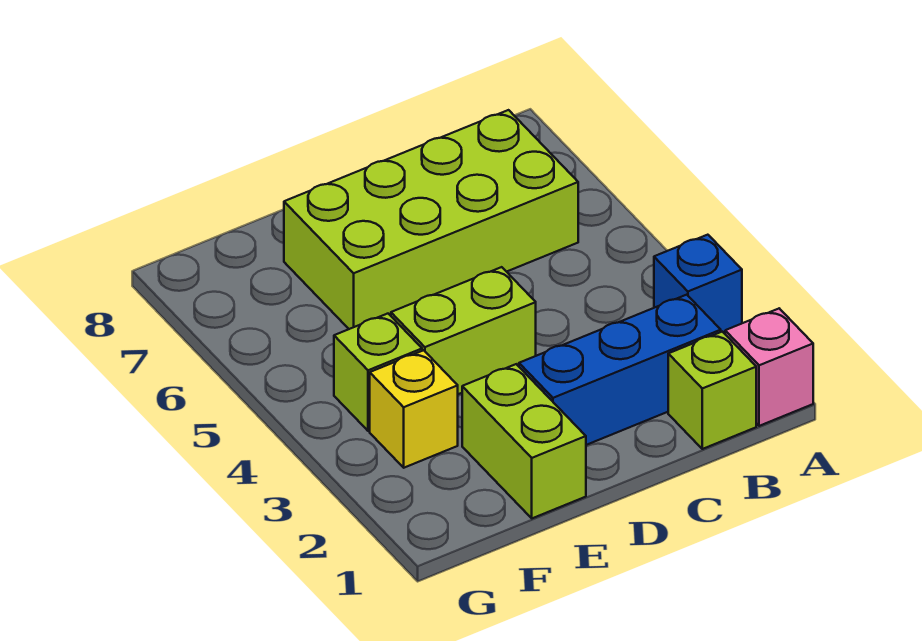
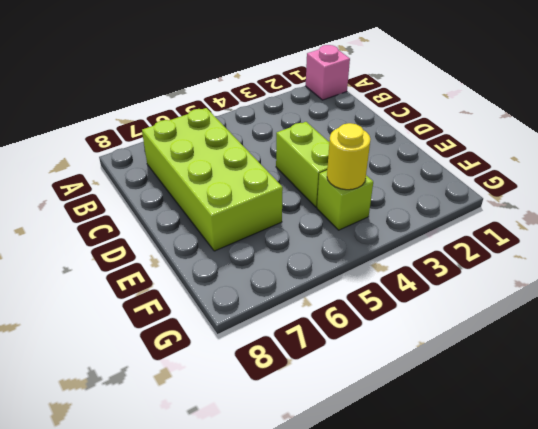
yellow 1x1 round brick [327,123,370,190] -> none
none -> blue 1x1 brick [654,235,742,334]
none -> lime 1x1 brick [668,332,756,449]

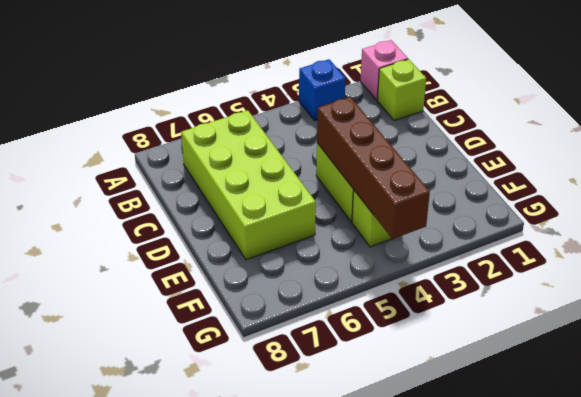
brown 1x4 brick [317,97,430,239] -> none
none -> blue 1x3 brick [519,295,721,445]
none -> lime 1x2 brick [462,364,586,518]

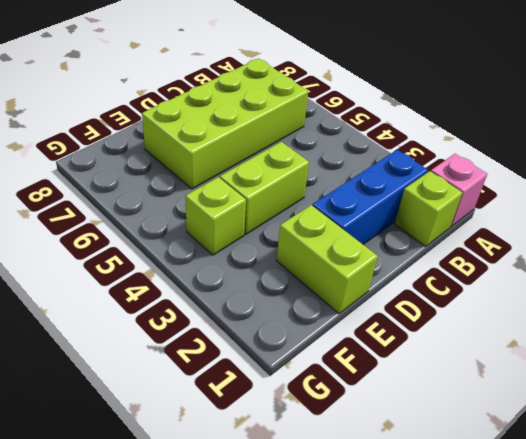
none -> blue 1x1 brick [654,235,742,334]
none -> yellow 1x1 brick [370,350,458,468]

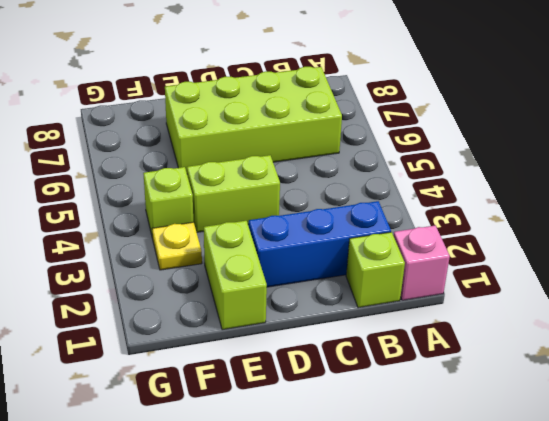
yellow 1x1 plate [152,222,202,270] -> yellow 1x1 brick [370,350,458,468]
none -> blue 1x1 brick [654,235,742,334]

